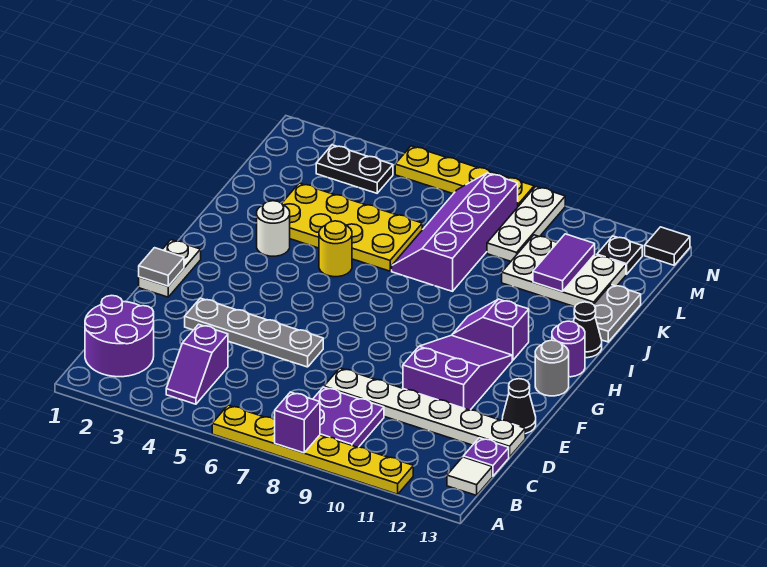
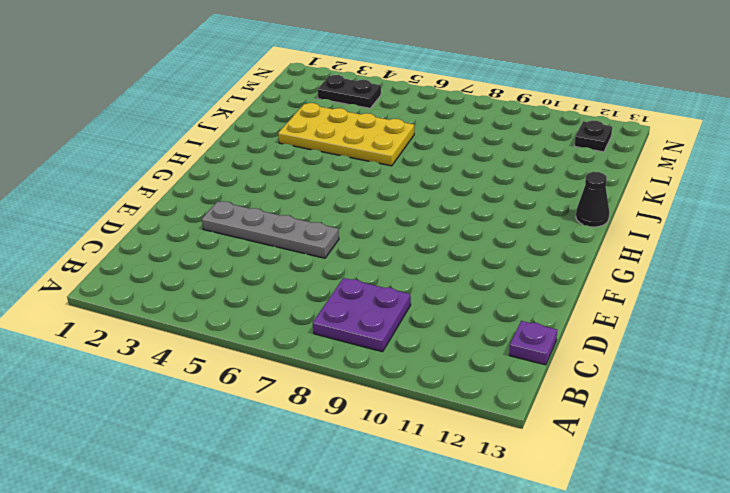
none -> yellow 1x6 plate [212,405,413,494]
none -> purple 2x2 round brick [85,296,154,377]
none -> purple 1x2 slope [166,324,228,404]

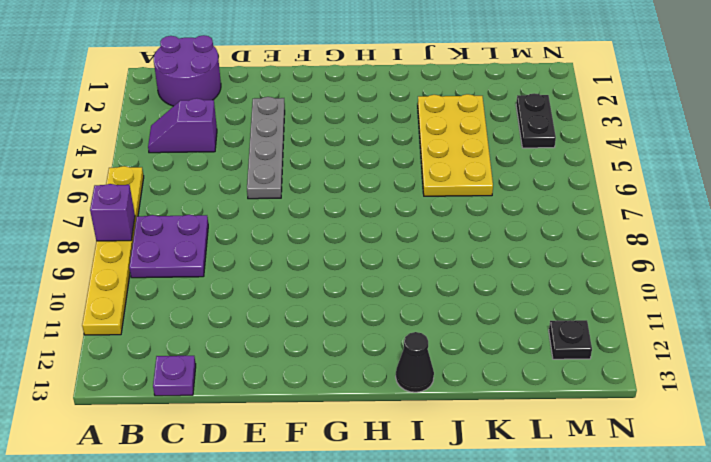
none -> white 1x1 tile [447,457,492,495]
none -> white 1x6 plate [324,368,525,457]
none -> purple 2x3 slope [403,335,512,410]

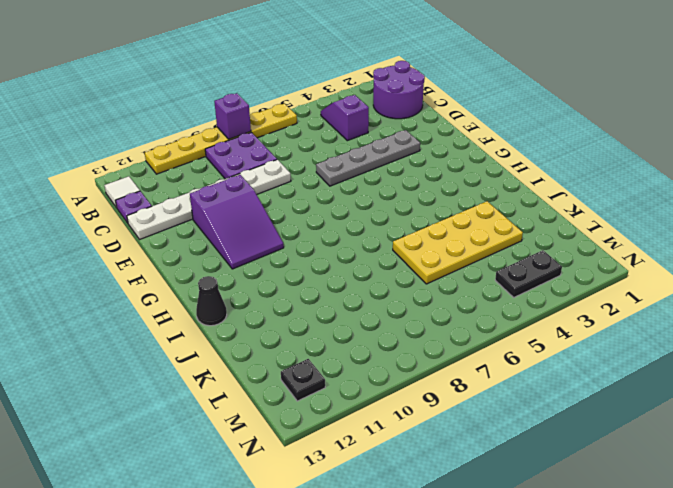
none -> black 1x1 cone [502,379,536,434]
none -> white 1x2 plate [139,240,201,297]
none -> grey 1x1 round brick [535,340,569,396]

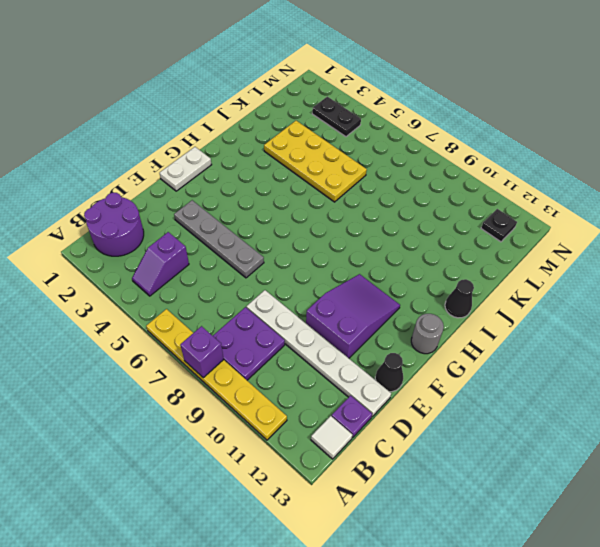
none -> purple 1x2 slope [452,299,529,360]
none -> purple 1x1 round brick [552,321,585,377]
none -> white 1x1 round brick [257,201,290,256]

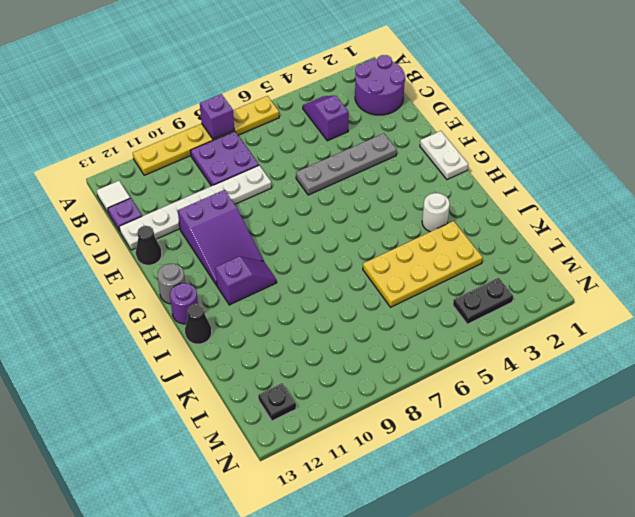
none -> yellow 1x1 round brick [319,221,352,277]
none -> purple 2x4 slope [392,173,518,291]
none -> grey 1x2 plate [594,285,641,342]

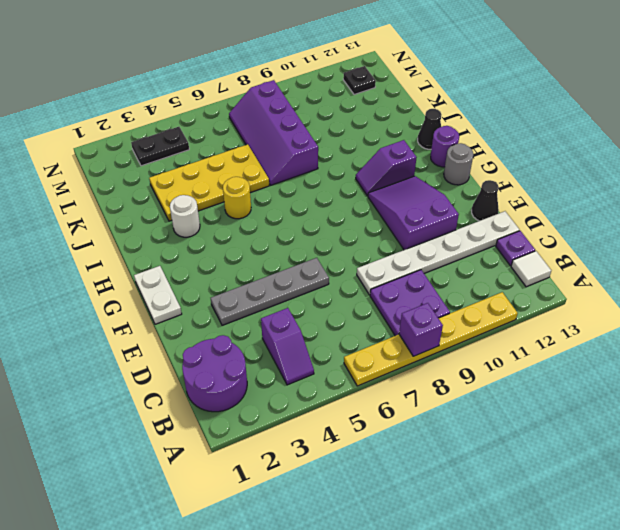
none -> grey 1x2 plate [594,285,641,342]
none -> white 2x3 plate [502,235,626,307]
none -> white 1x3 plate [487,187,565,261]

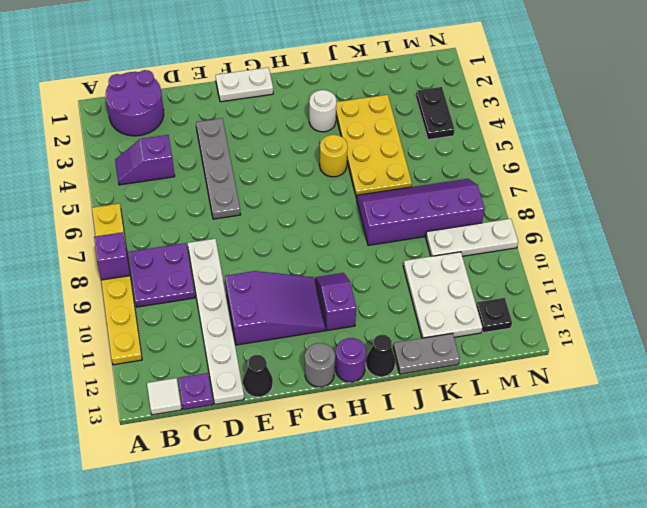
none -> yellow 1x4 plate [395,146,534,206]
none -> black 1x1 tile [645,227,690,265]
none -> grey 1x1 tile [139,248,184,286]

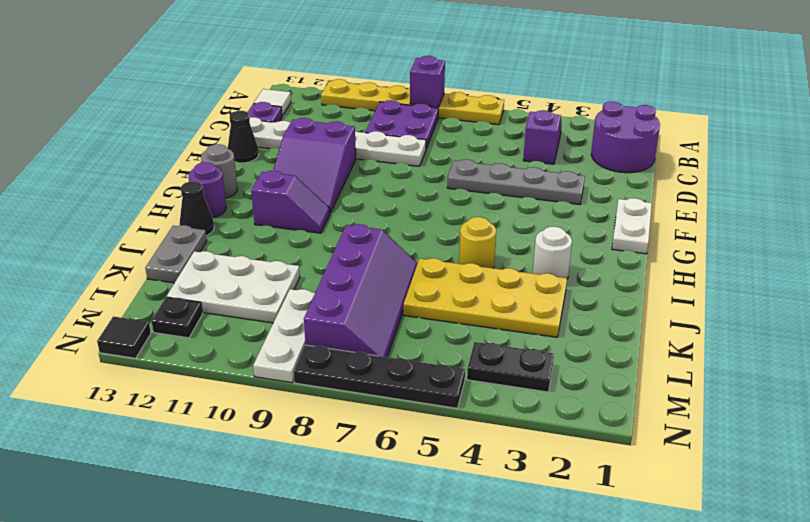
black 1x4 plate [294,345,465,408] -> yellow 1x4 plate [395,146,534,206]
none -> grey 1x1 tile [139,248,184,286]
none -> purple 1x2 tile [533,234,595,292]

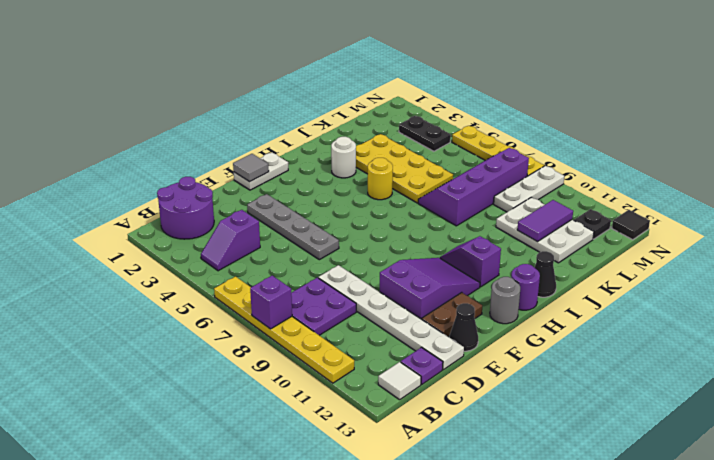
brown 1x2 plate [422,292,482,336] -> none
none -> grey 1x2 plate [594,285,641,342]

